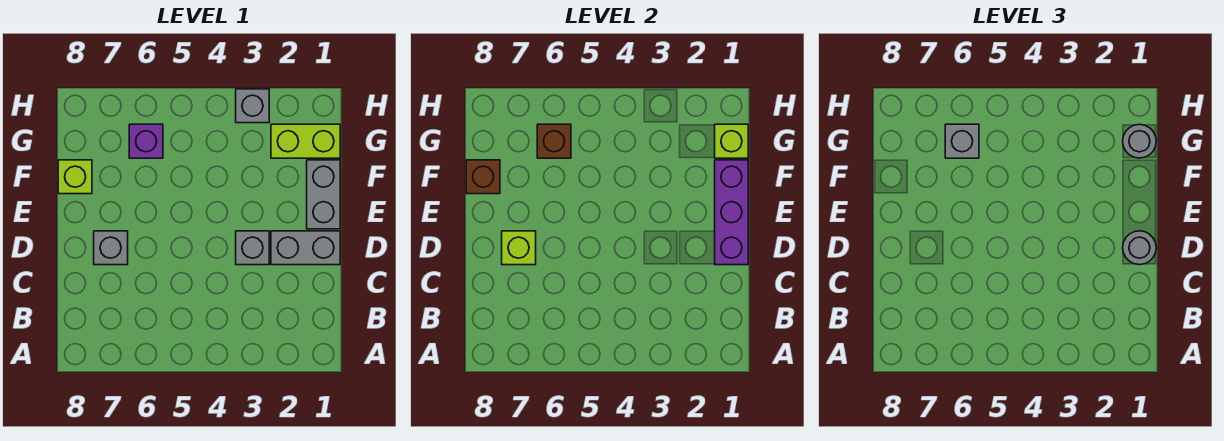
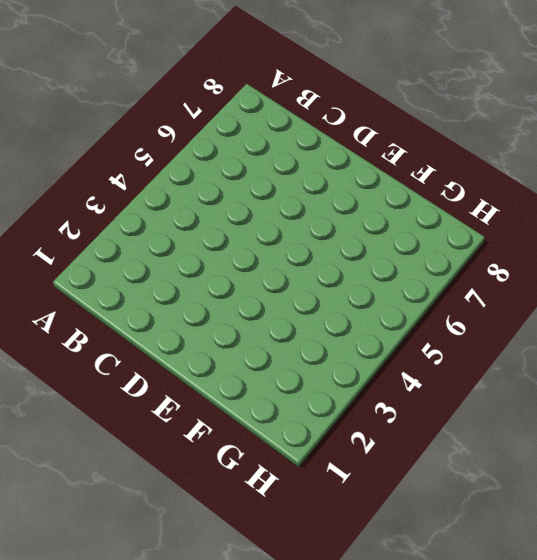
none -> grey 1x2 brick [271,231,340,265]
none -> grey 1x1 brick [236,231,269,265]
none -> grey 1x1 brick [94,231,128,265]

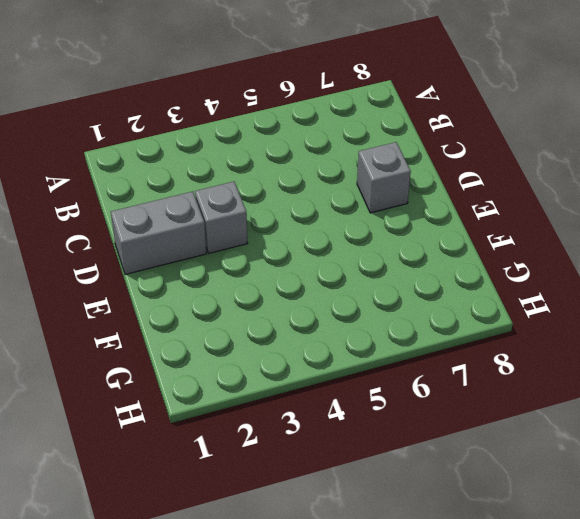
none -> grey 1x2 brick [307,160,340,229]
none -> lime 1x1 brick [58,160,92,194]
none -> lime 1x2 brick [271,124,340,158]

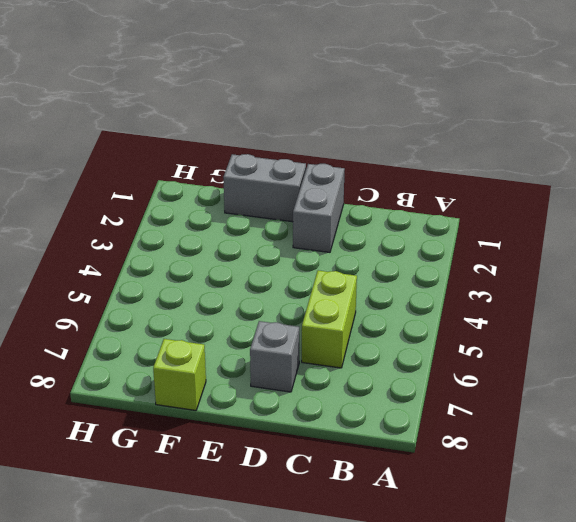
lime 1x2 brick [302,270,357,368] -> lime 1x2 brick moved to [271,124,340,158]
none -> grey 1x1 brick [236,231,269,265]
none -> purple 1x1 brick [129,124,163,158]
none -> grey 1x1 brick [236,89,269,123]

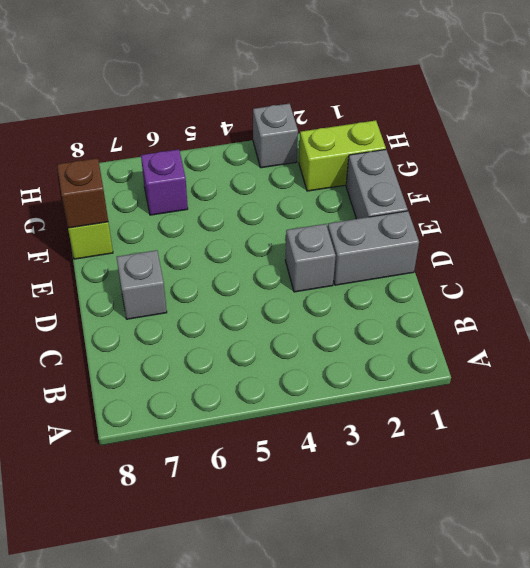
none -> purple 1x3 brick [715,160,748,265]
none -> lime 1x1 brick [502,231,536,265]
none -> lime 1x1 brick [715,124,748,158]

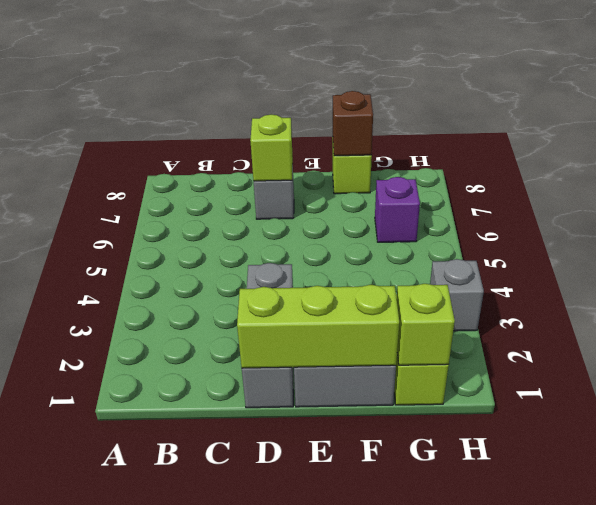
lime 1x3 brick [237,285,399,368] -> purple 1x3 brick [715,160,748,265]
none -> brown 1x1 brick [537,124,571,158]
none -> grey 1x1 round brick [1123,231,1156,265]
none -> grey 1x1 round brick [1123,124,1156,158]

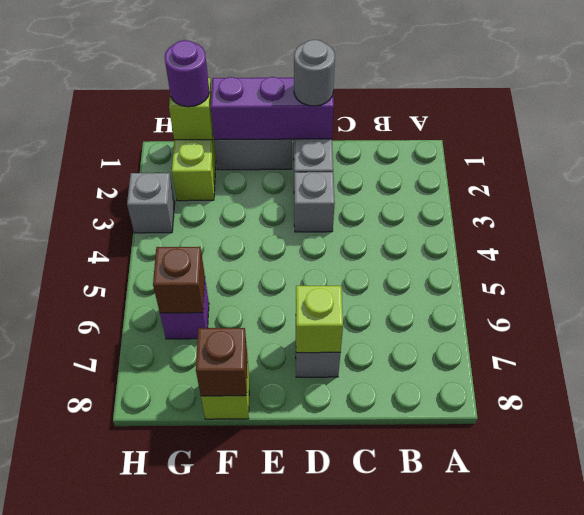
purple 1x1 round brick [165,40,209,107] -> grey 1x1 round brick [1123,124,1156,158]
none -> grey 1x1 brick [945,124,979,158]

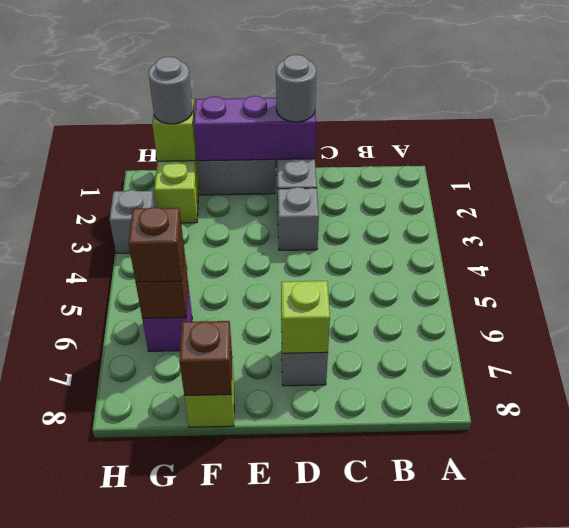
brown 1x1 brick [128,207,184,282] -> grey 1x1 brick [945,124,979,158]

